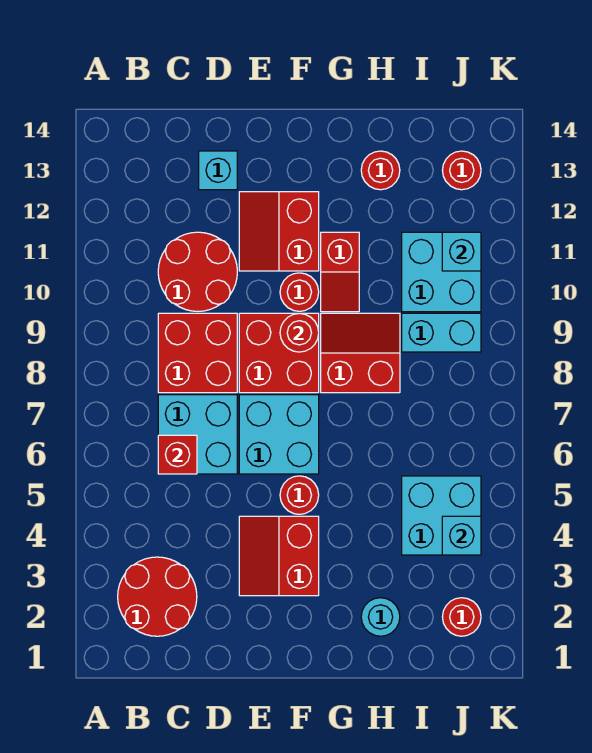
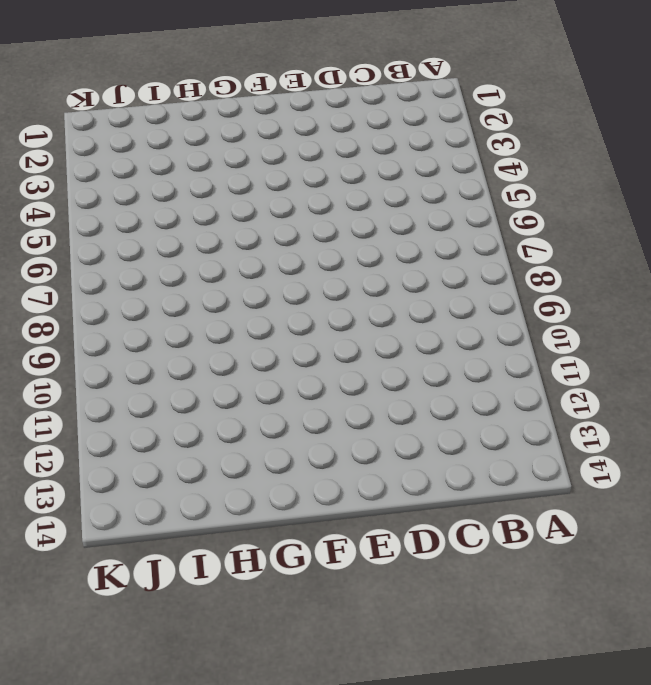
none -> red 2x2 round brick [118,557,197,636]
none -> cyan 2x2 brick [158,395,237,474]
none -> red 2x2 brick [158,313,237,393]

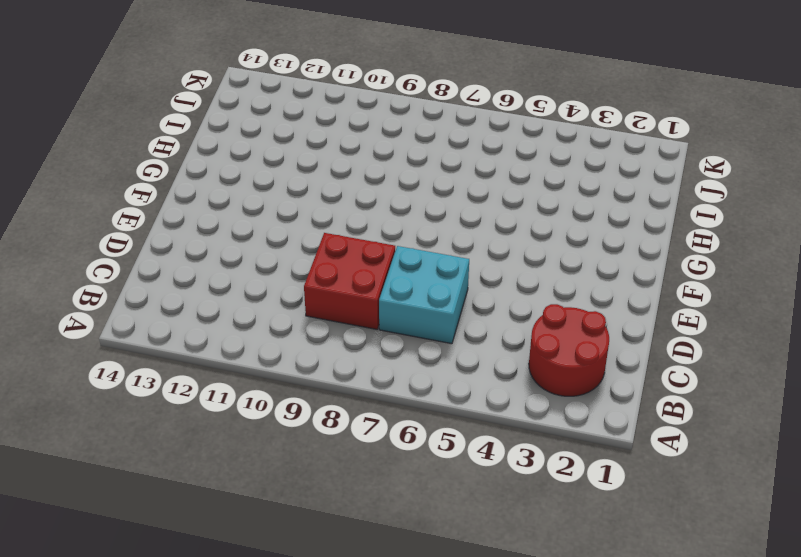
none -> red 2x2 round brick [158,232,237,311]
none -> cyan 1x1 brick [199,151,237,190]
none -> red 2x2 slope [239,516,319,596]

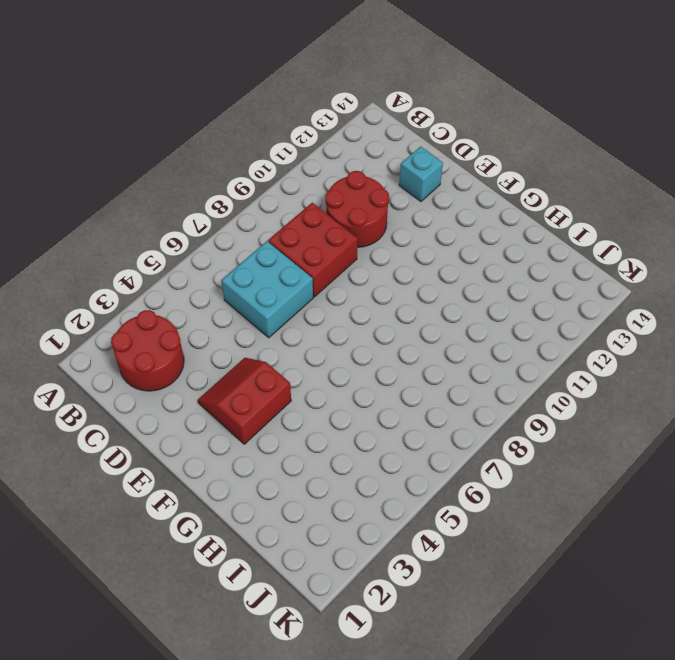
none -> cyan 2x2 brick [239,395,319,474]
none -> red 2x2 brick [239,313,319,393]
none -> red 2x2 slope [239,192,319,271]

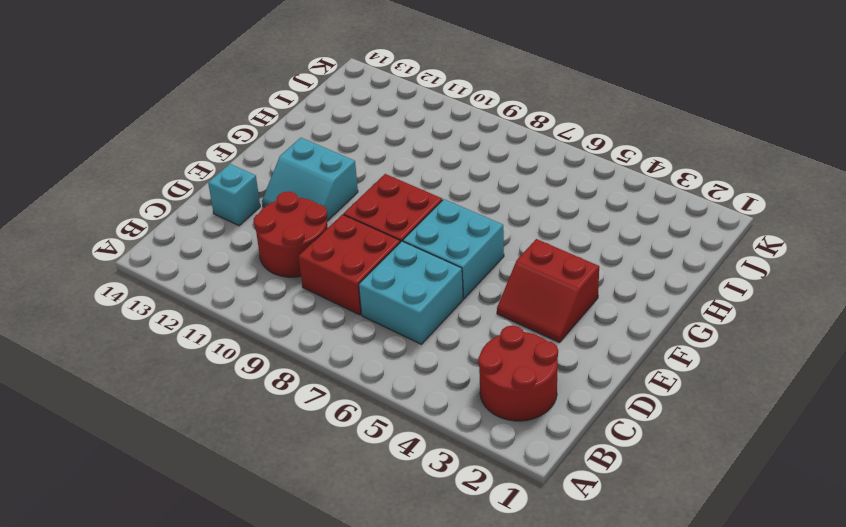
cyan 2x2 slope [262,138,358,221] -> red 2x2 slope [239,192,319,271]
none -> red 1x1 round brick [280,476,319,514]
none -> red 1x1 round brick [280,273,319,311]
none -> red 2x2 slope [321,313,400,393]

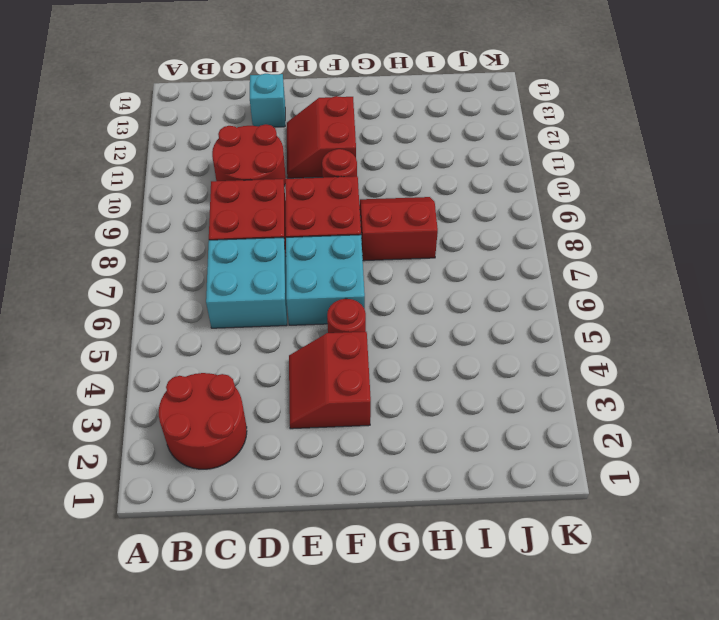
none -> red 1x2 slope [321,232,359,312]
none -> cyan 1x1 round brick [361,598,400,636]
none -> red 1x1 round brick [361,151,400,190]

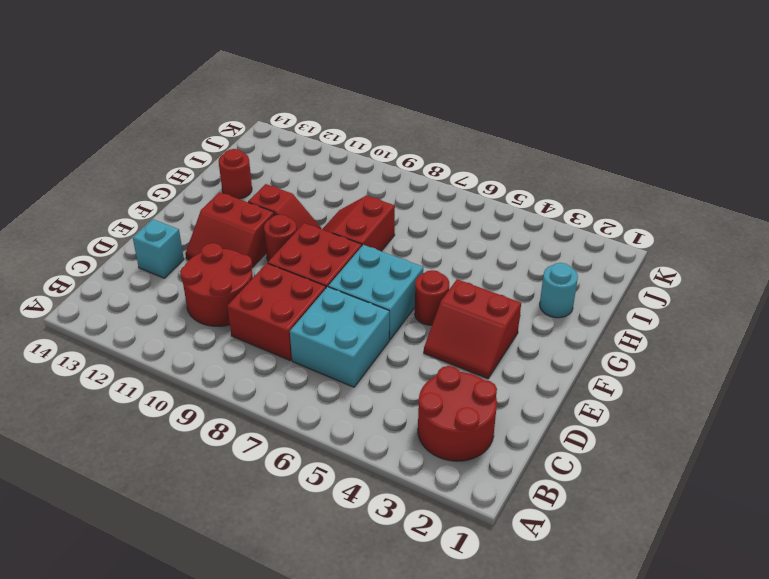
none -> cyan 2x2 brick [402,476,481,555]
none -> cyan 1x2 brick [402,313,481,352]
none -> cyan 2x2 brick [402,232,481,312]

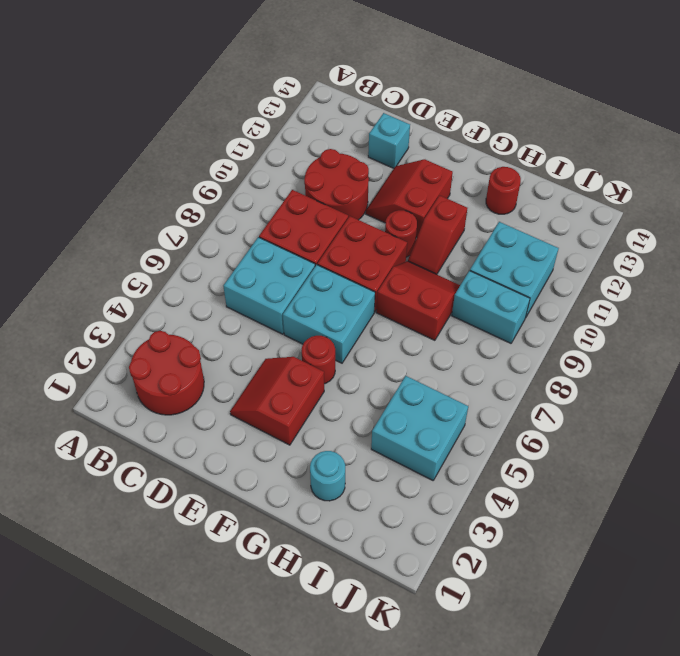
none -> red 1x1 round brick [443,598,481,636]
none -> red 1x1 round brick [442,151,481,190]
none -> red 1x1 brick [158,435,197,474]

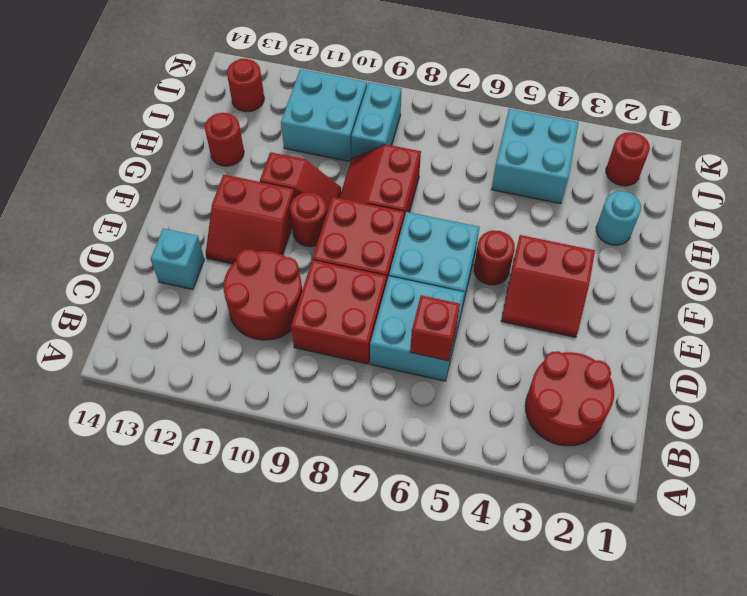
none -> red 1x1 round brick [280,313,319,352]
none -> cyan 1x1 brick [442,516,481,555]
none -> cyan 1x1 brick [442,232,481,271]

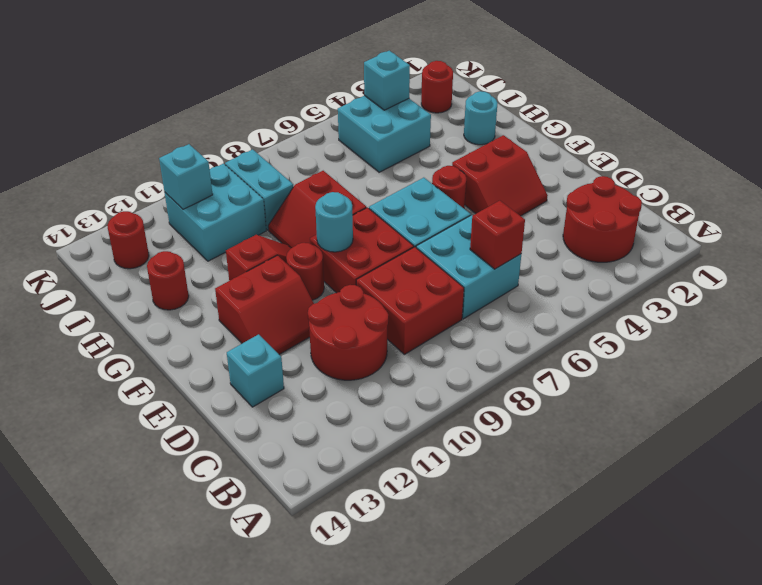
cyan 1x1 round brick [315,192,353,252] -> red 1x1 round brick [280,313,319,352]

